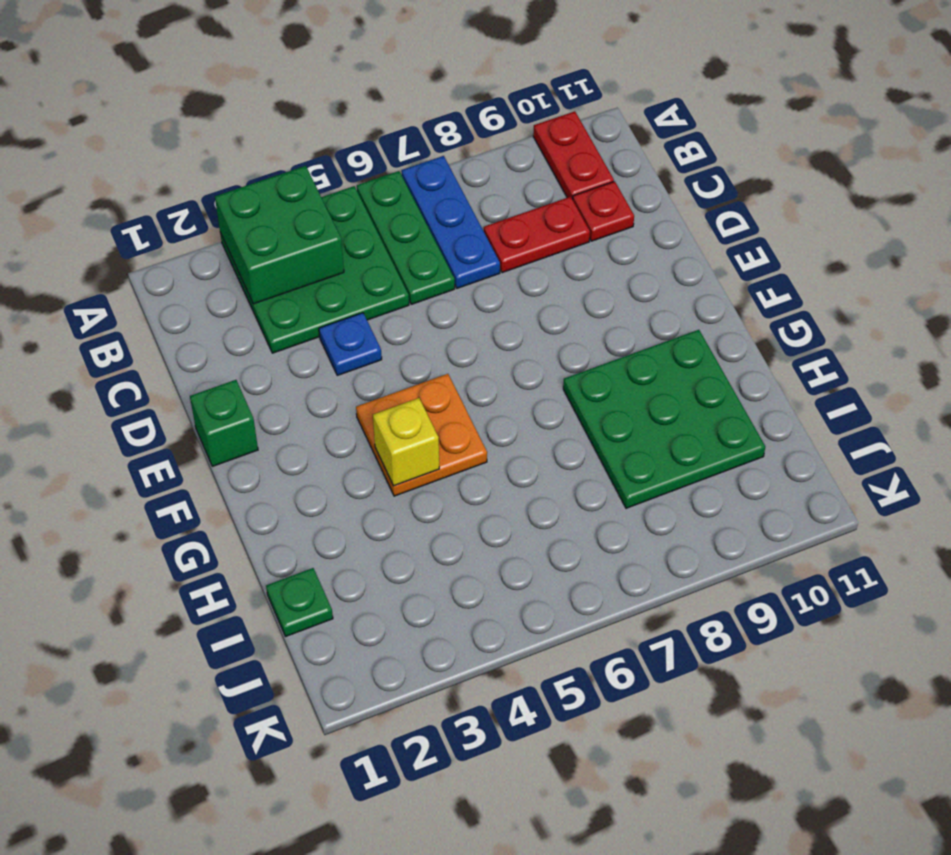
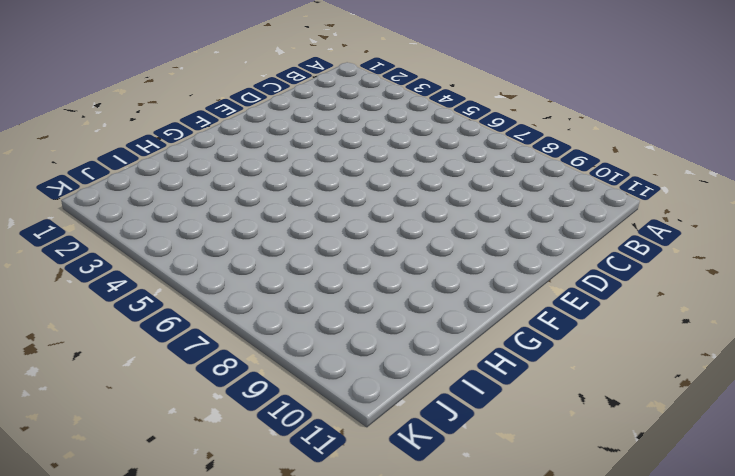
none -> green 3x3 plate [220,186,409,353]
none -> green 1x3 plate [357,171,455,304]
none -> blue 1x3 plate [401,156,500,288]

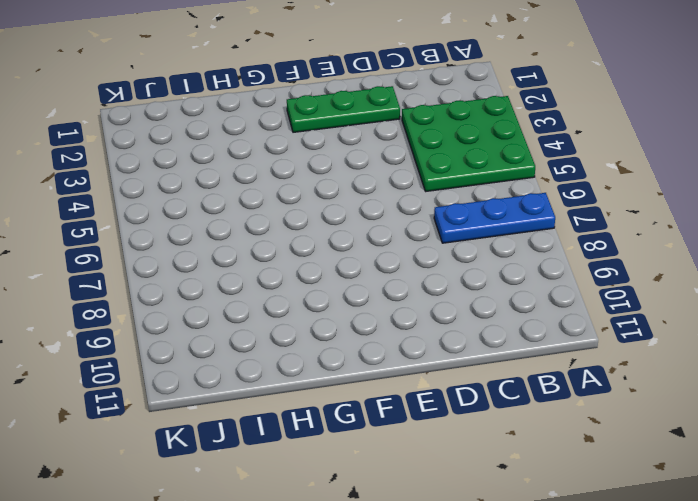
green 1x3 plate [287,86,400,132] -> green 1x3 plate moved to [357,171,455,304]
none -> red 1x2 plate [533,111,614,199]
none -> red 1x2 plate [484,197,590,273]
none -> red 1x1 plate [573,181,634,241]

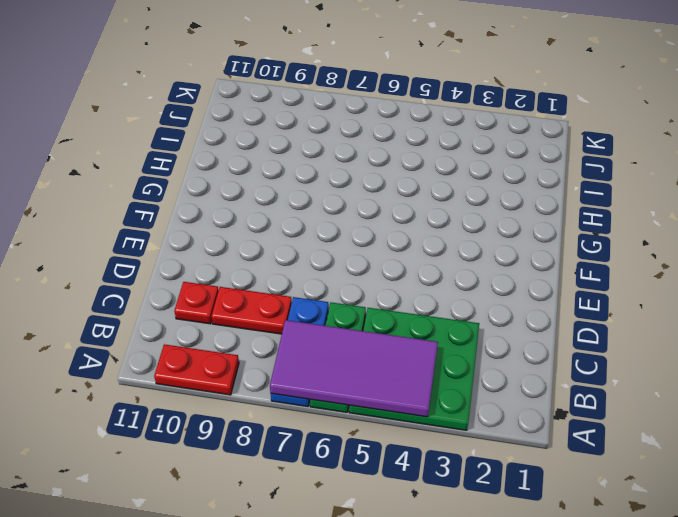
purple 2x4 tile [270,320,438,417] -> green 2x2 brick [215,166,344,304]
red 1x2 plate [154,344,239,395] -> red 1x2 plate turned to [533,111,614,199]
none -> blue 1x1 plate [319,313,382,375]
none -> green 1x1 brick [190,380,258,466]
none -> orange 2x2 plate [356,374,487,496]

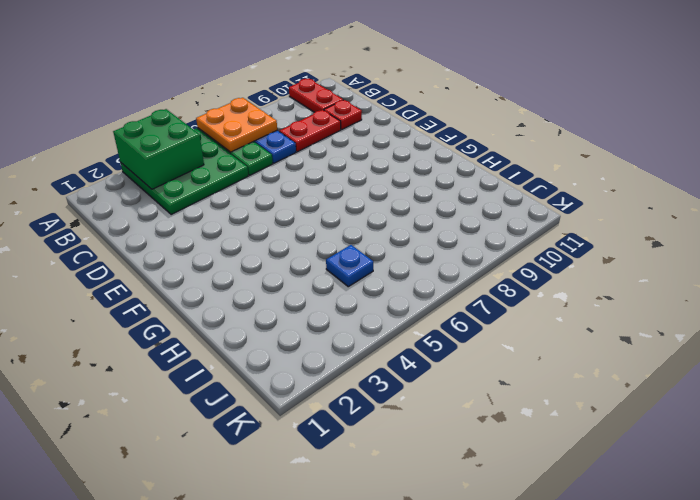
orange 2x2 plate [196,98,277,152] -> orange 2x2 plate moved to [356,374,487,496]
blue 1x1 plate [326,245,373,287] -> blue 1x1 plate moved to [319,313,382,375]
none -> green 1x1 brick [190,380,258,466]
none -> green 3x3 plate [563,330,765,508]
none -> green 1x1 plate [266,568,333,637]

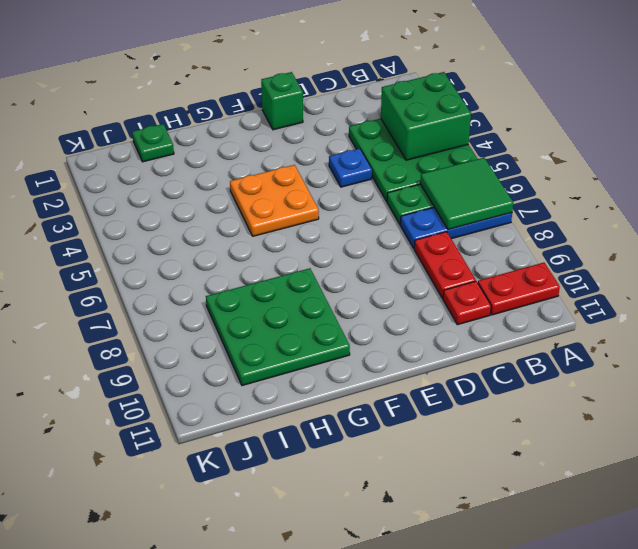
green 2x2 tile [420,158,513,230] -> none
none -> yellow 1x1 brick [373,398,439,486]

